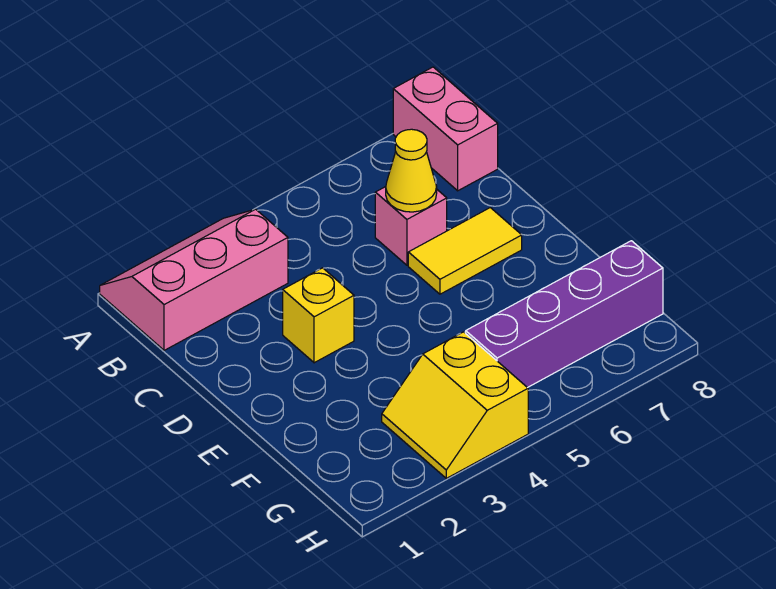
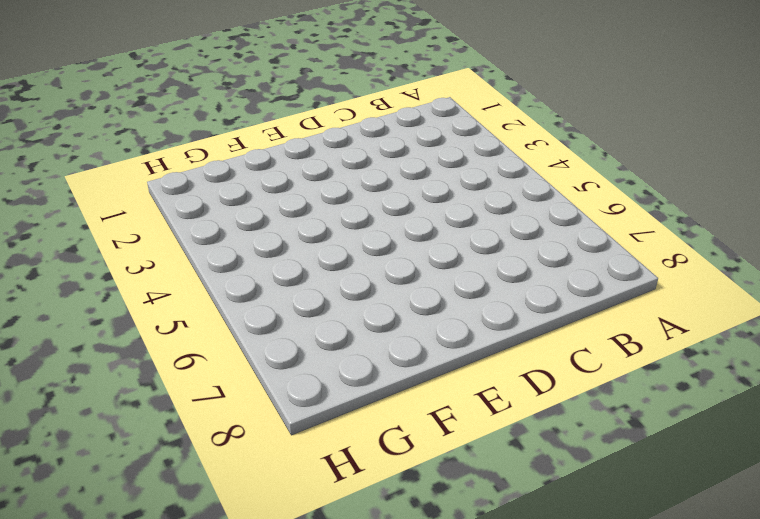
none -> pink 2x3 slope [100,209,288,350]
none -> pink 1x2 brick [393,67,498,191]

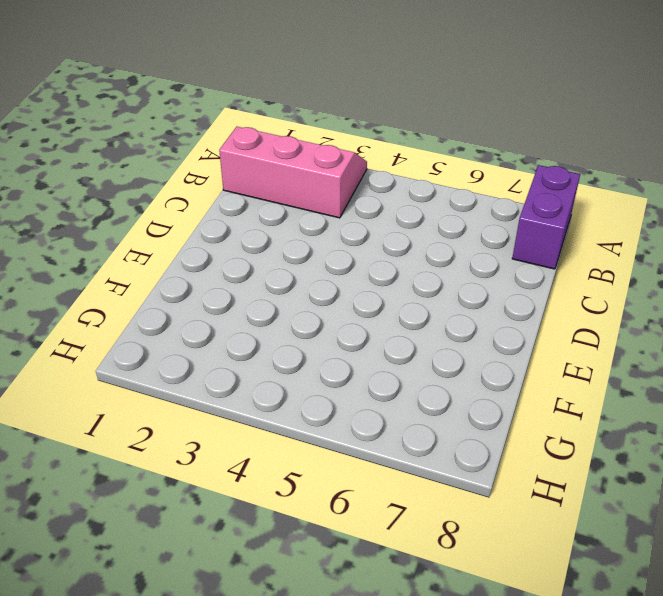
purple 1x2 brick [512,165,580,269] -> pink 1x2 brick [393,67,498,191]
none -> pink 1x1 brick [375,187,447,265]
none -> yellow 1x1 brick [283,268,354,363]

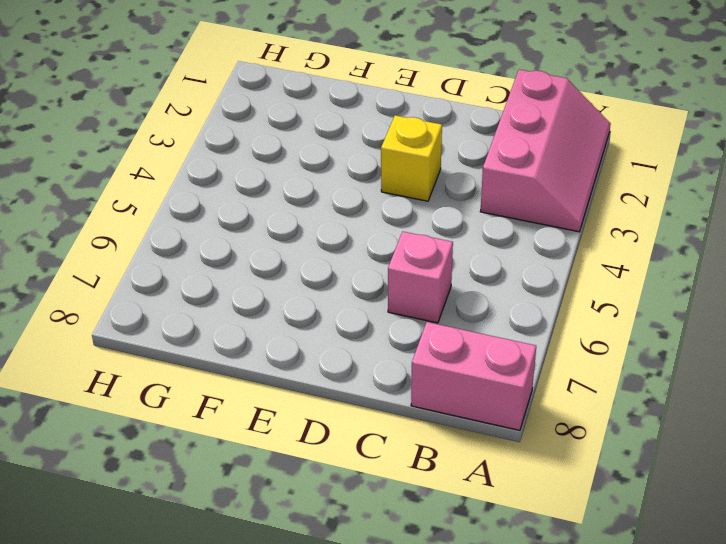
none -> yellow 1x2 tile [408,208,522,294]
none -> yellow 2x2 slope [382,332,528,478]

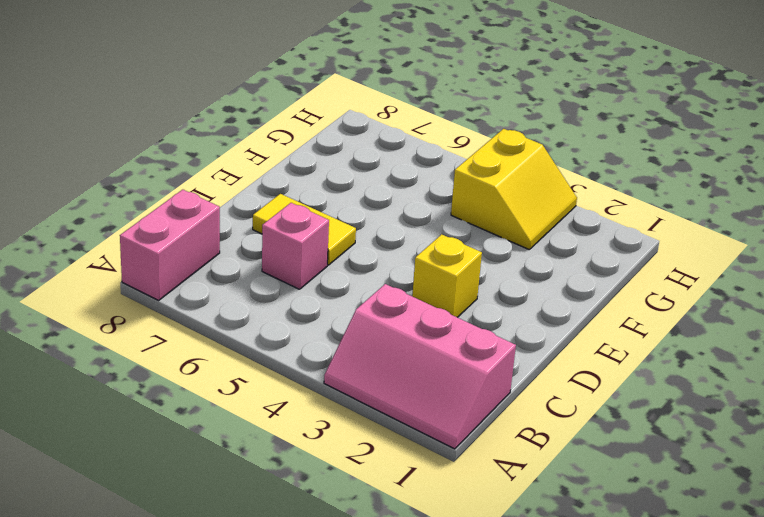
none -> purple 1x4 brick [466,241,663,388]
none -> yellow 1x1 cone [386,129,437,212]

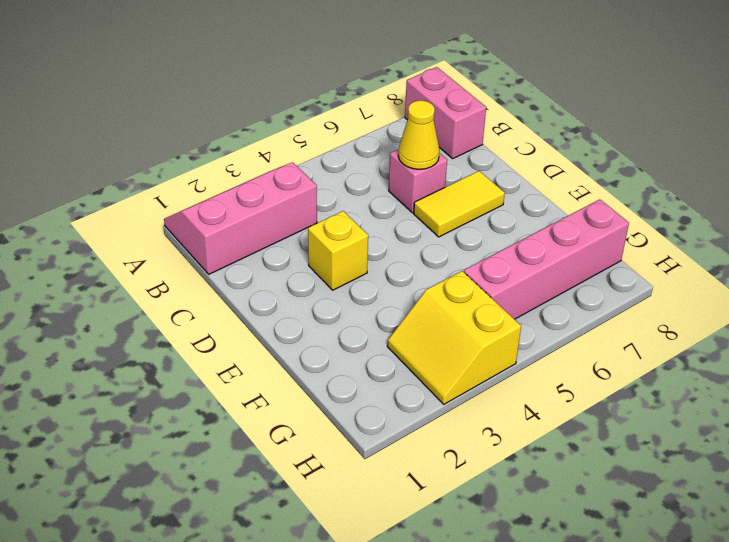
pink 1x4 brick [464,199,629,319] -> purple 1x4 brick [466,241,663,388]

